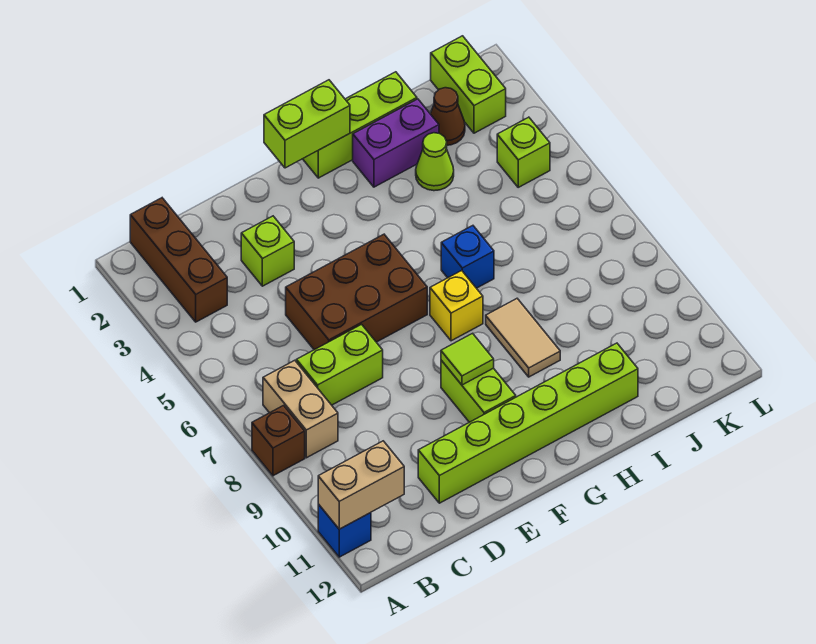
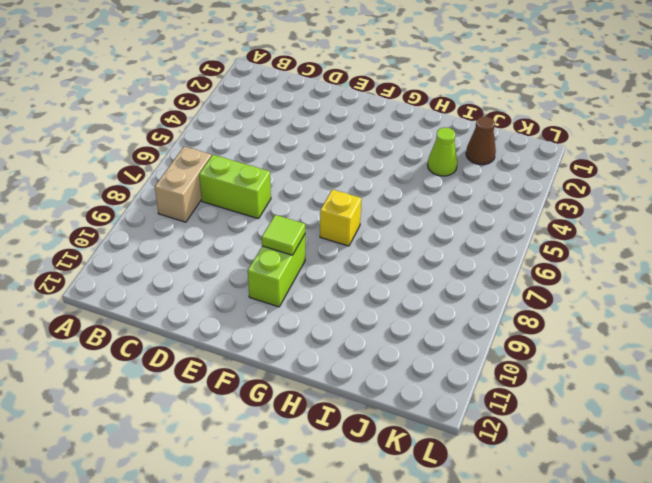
none -> brown 1x1 brick [252,406,305,476]
none -> blue 1x1 brick [318,504,371,557]
none -> brown 1x3 brick [130,198,227,322]

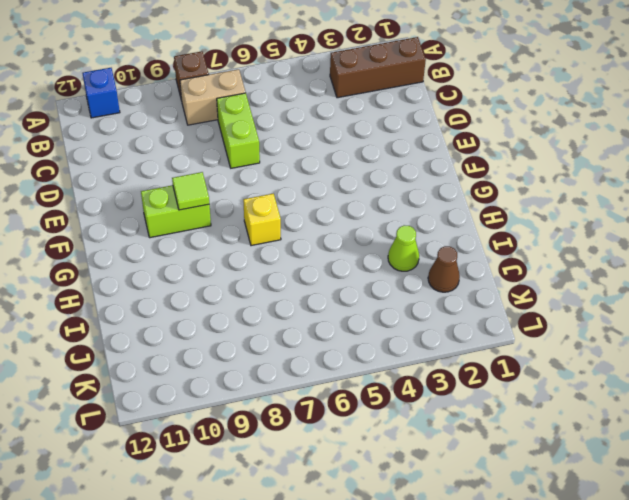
none -> lime 1x1 brick [241,216,294,286]
none -> brown 2x3 brick [286,234,427,350]
none -> lime 1x6 brick [418,343,638,503]

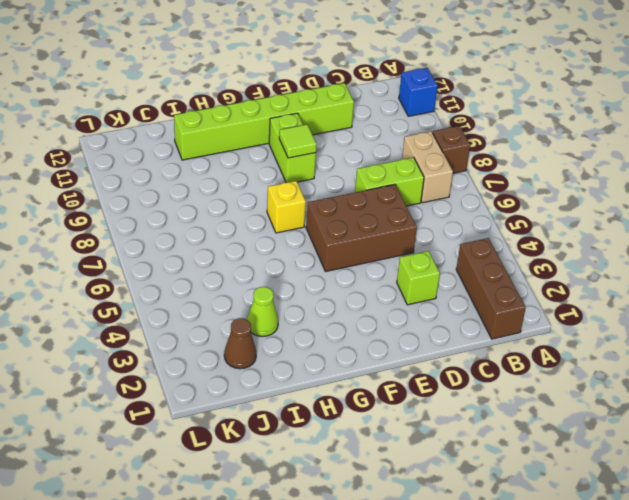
none -> lime 1x3 brick [303,72,417,178]
none -> purple 1x2 brick [353,99,439,187]
none -> blue 1x1 brick [441,226,494,288]

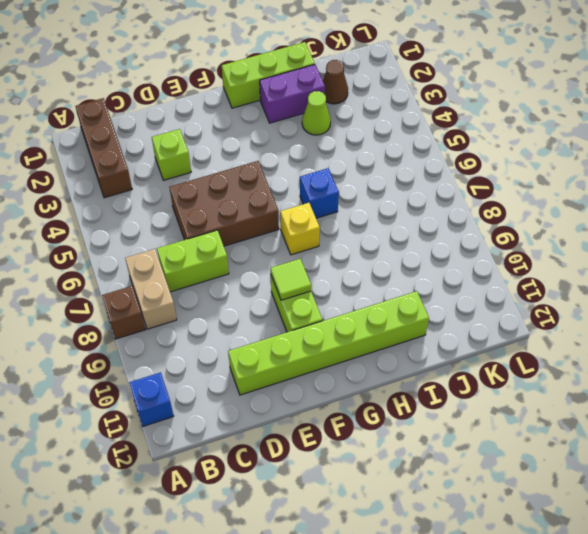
none -> tan 1x2 tile [486,299,560,377]
none -> lime 1x2 brick [431,36,506,133]
none -> lime 1x1 brick [497,117,550,187]

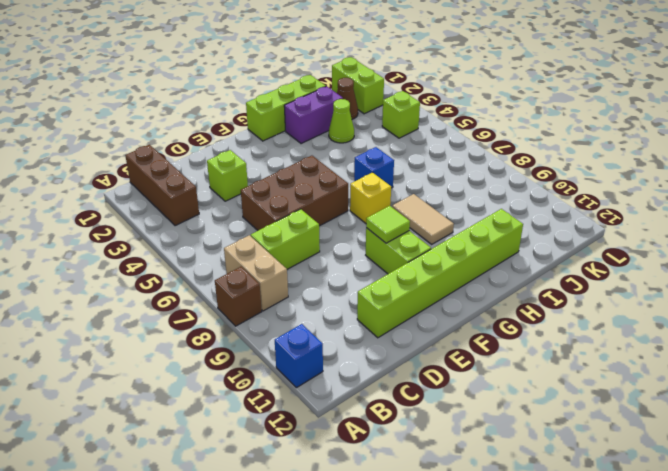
none -> tan 1x2 brick [318,441,404,529]
none -> lime 1x2 brick [264,80,350,168]

